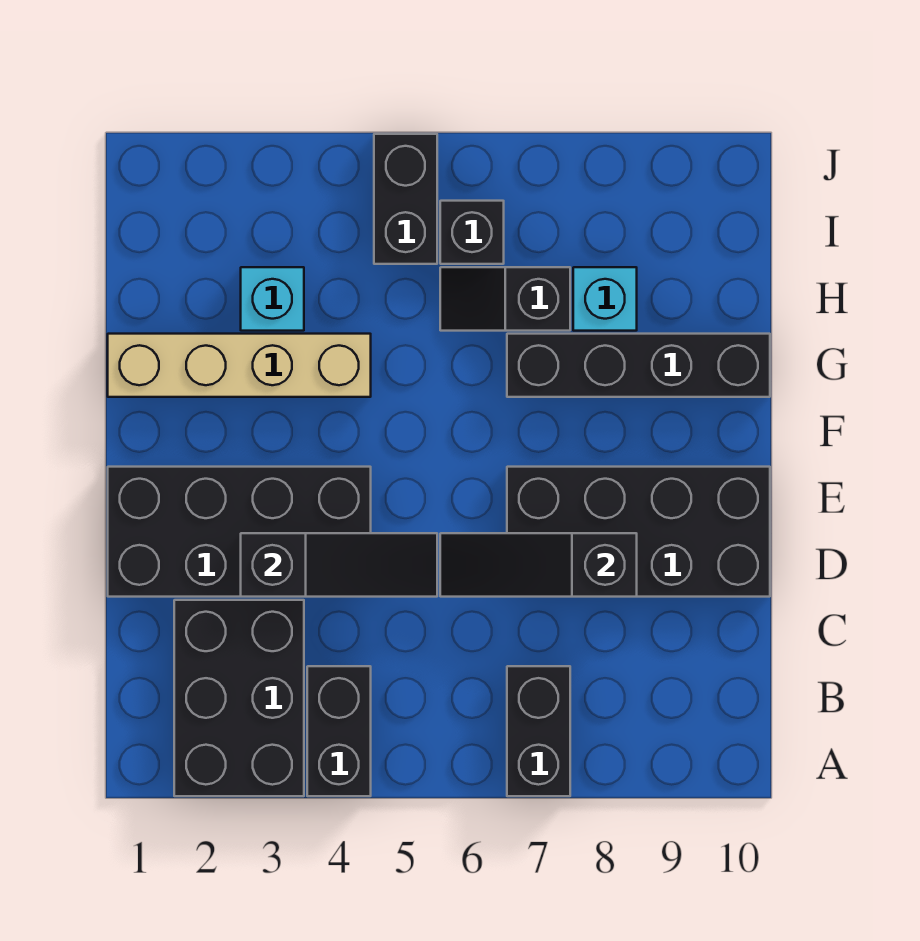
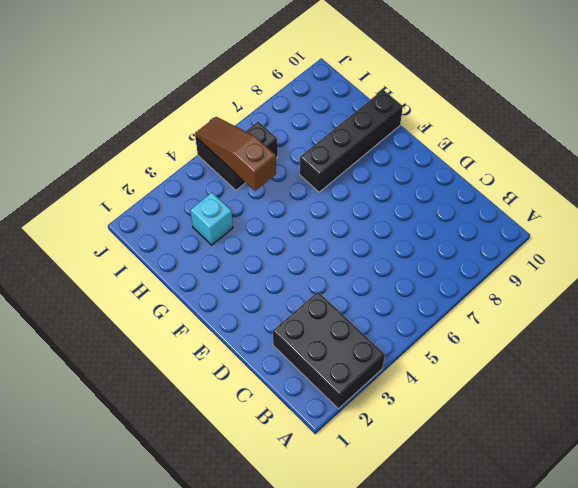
brown 1x3 slope [195,117,276,191] -> none
none -> black 1x2 brick [307,666,371,796]
none -> black 1x2 brick [507,666,570,796]
none -> black 2x4 brick [108,467,371,597]

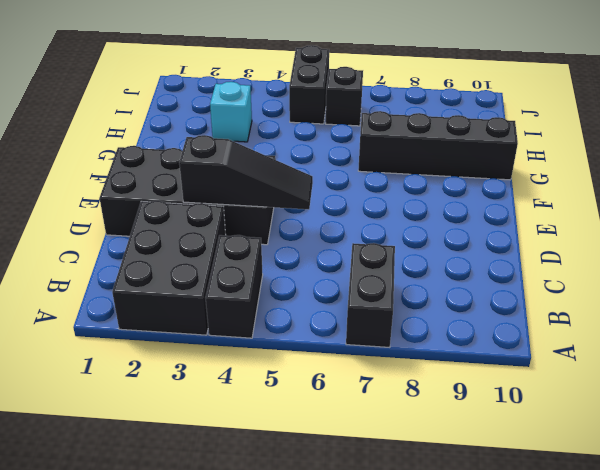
none -> black 2x4 brick [507,467,770,597]
none -> tan 1x4 brick [108,334,371,397]
none -> black 1x2 slope [440,267,570,331]

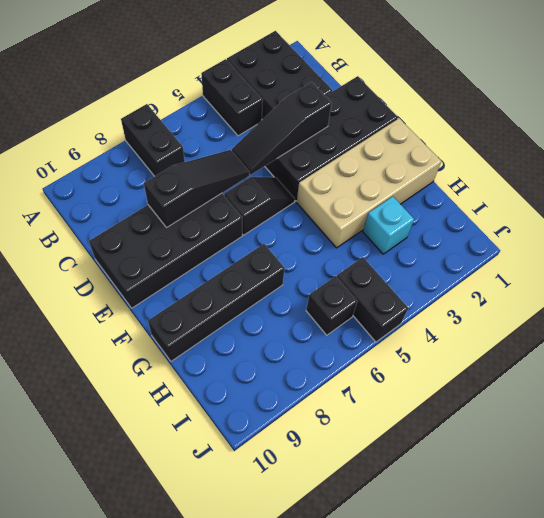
black 1x2 slope [224,177,295,235] -> black 1x2 slope moved to [440,267,570,331]
tan 2x4 brick [297,118,441,248] -> tan 1x4 brick [108,334,371,397]
none -> cyan 1x1 brick [573,267,637,331]

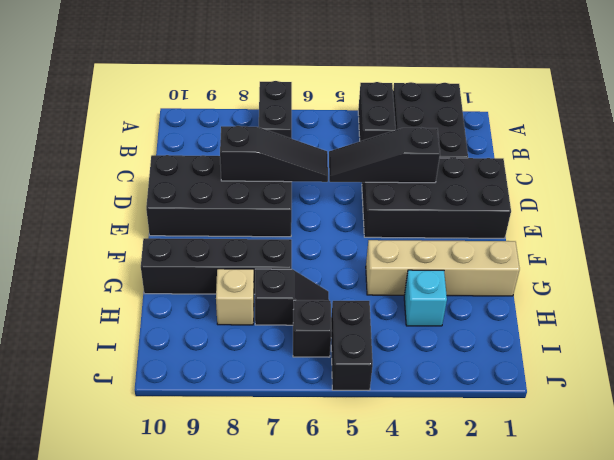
tan 1x1 brick [216,269,254,325] -> cyan 1x1 brick [573,267,637,331]

